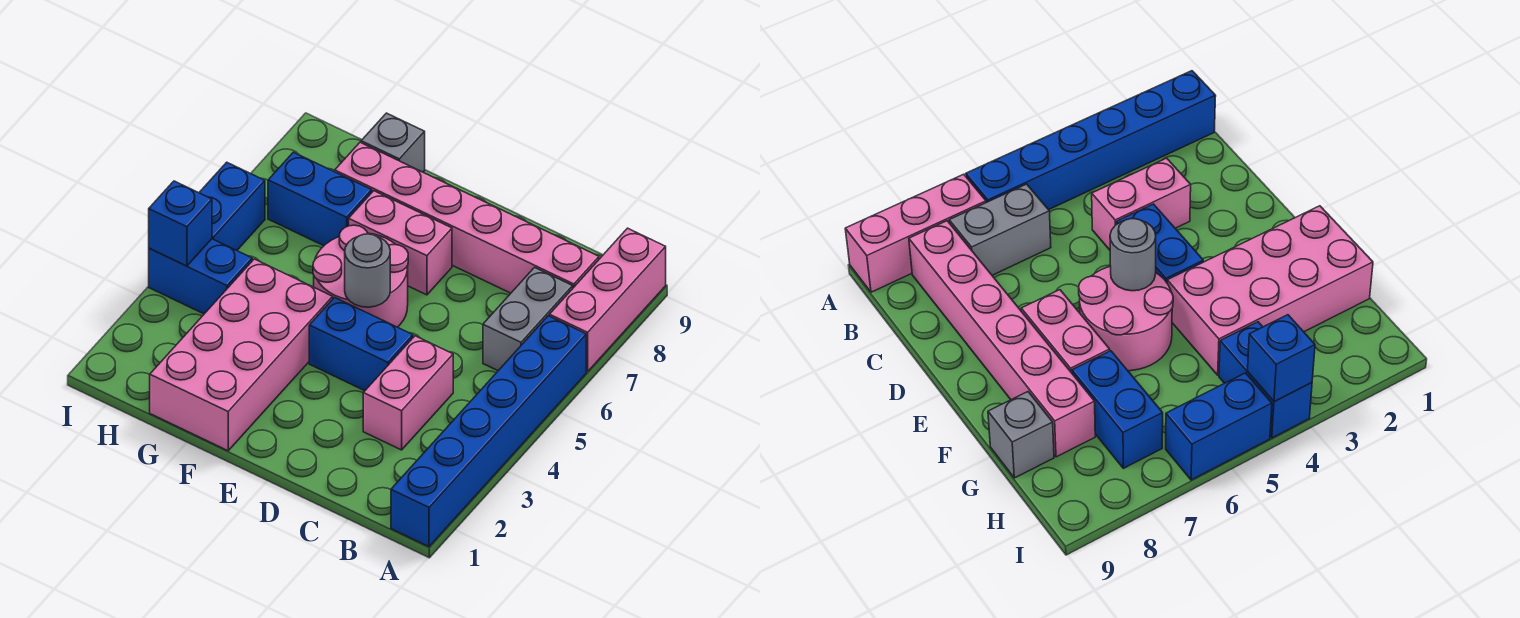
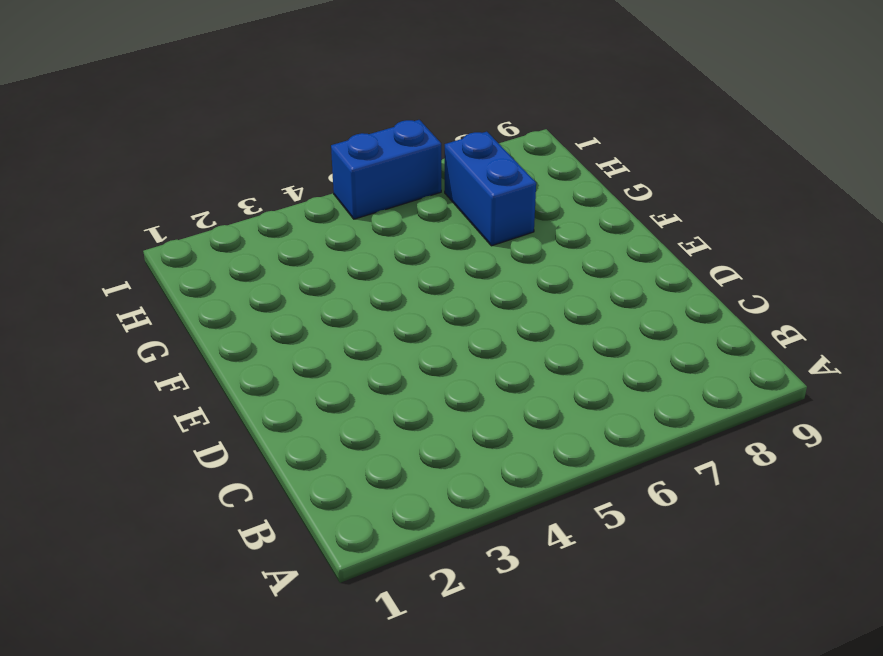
none -> blue 1x6 brick [391,316,586,547]
none -> pink 1x3 brick [549,228,666,372]
none -> grey 1x2 brick [483,268,573,371]

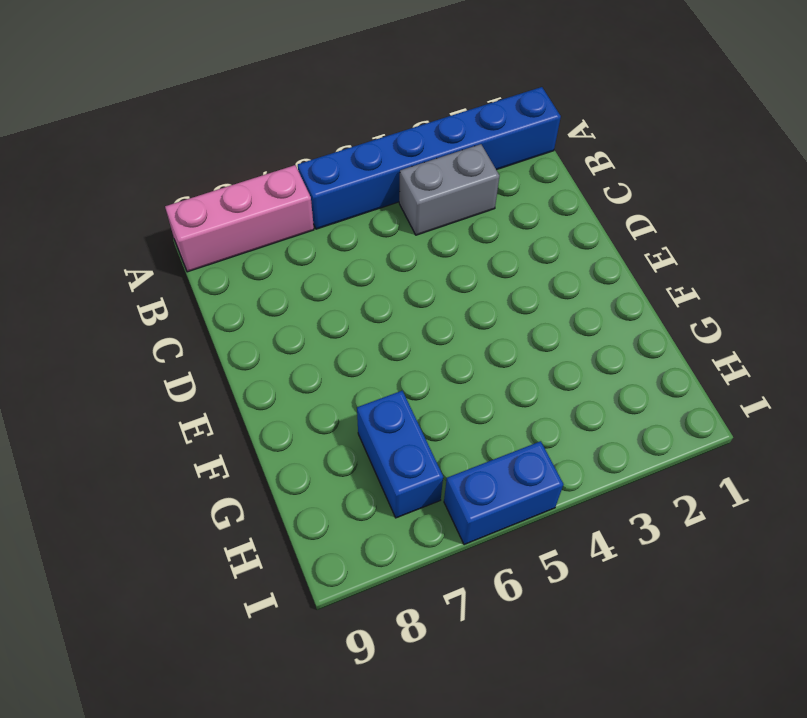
grey 1x2 brick [399,144,499,235] -> grey 1x2 brick moved to [483,268,573,371]
none -> pink 1x6 brick [335,142,599,293]
none -> pink 1x2 brick [363,336,453,450]
none -> blue 1x2 brick [309,297,413,391]

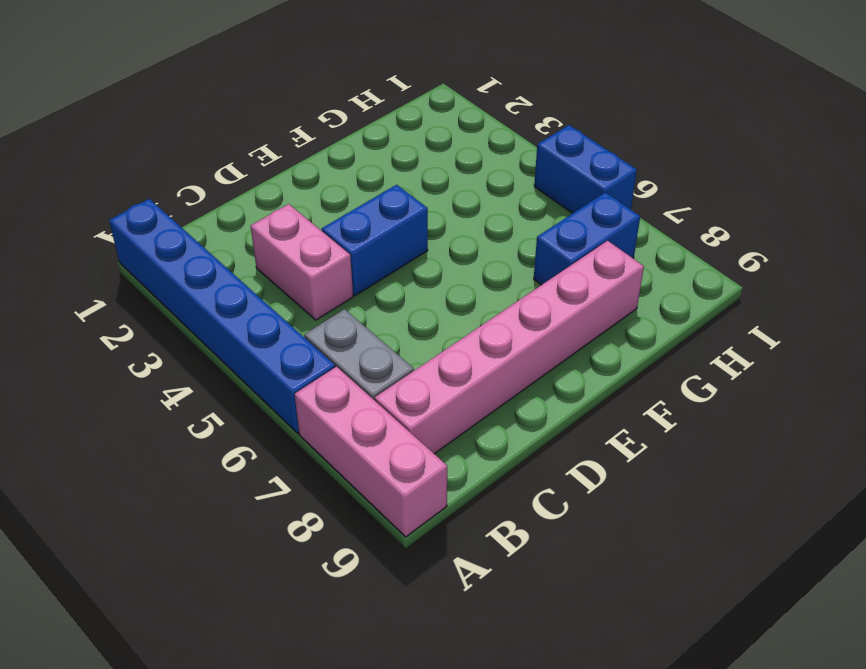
none -> pink 2x2 round brick [313,225,408,327]
none -> pink 1x2 brick [349,191,452,295]
none -> pink 2x4 brick [150,259,333,451]

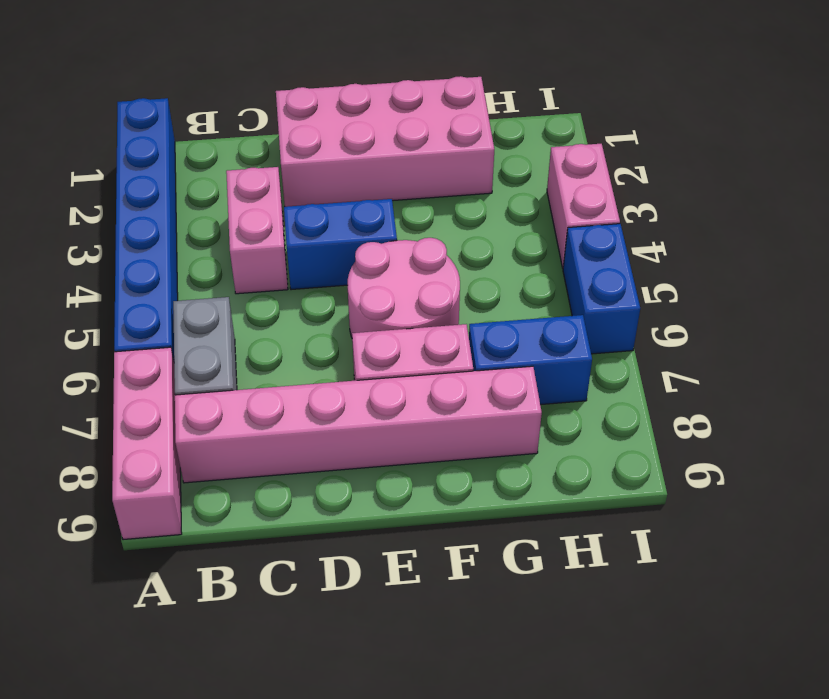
pink 2x4 brick [276,76,494,207] -> pink 2x4 brick turned to [150,259,333,451]
pink 1x2 brick [547,144,620,268] -> blue 1x2 brick [149,239,252,314]
none -> grey 1x1 brick [361,113,425,172]
none -> grey 1x1 round brick [345,234,390,307]
none -> blue 1x1 brick [149,181,212,266]

